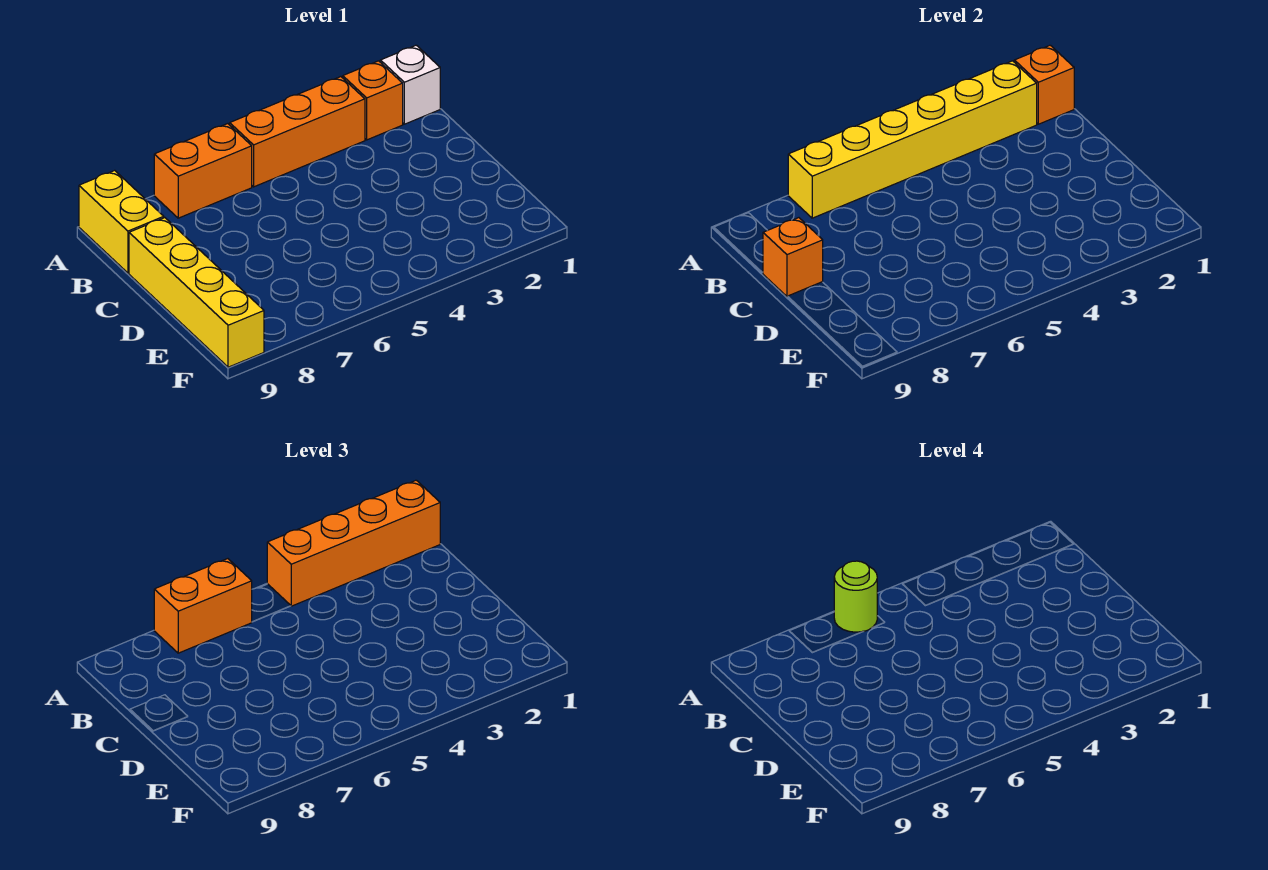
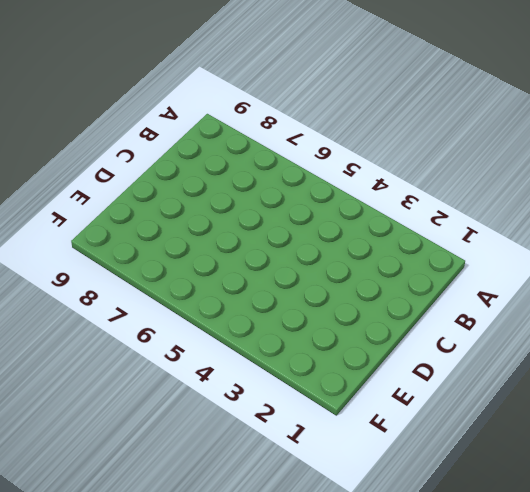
none -> white 1x1 brick [380,45,440,124]
none -> orange 1x1 brick [343,61,403,140]
none -> orange 1x3 brick [230,77,365,187]

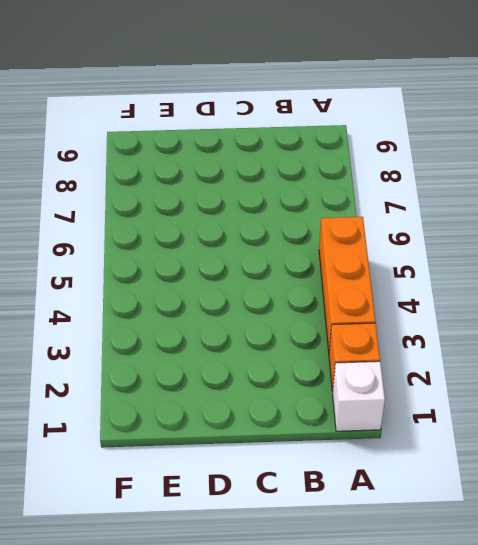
none -> orange 1x2 brick [154,124,252,218]
none -> yellow 1x2 brick [79,170,164,273]
none -> yellow 1x4 brick [129,218,264,367]

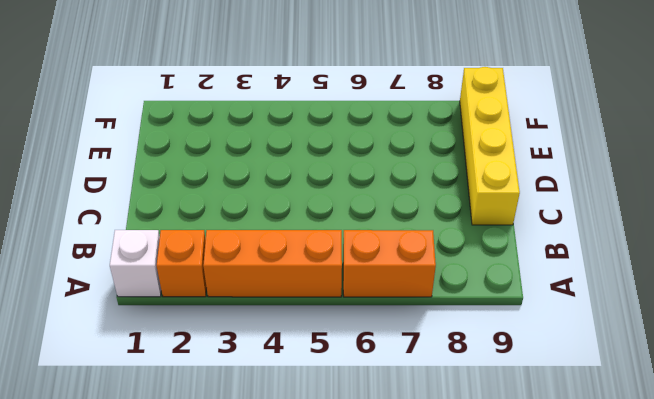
none -> yellow 1x2 brick [79,170,164,273]
none -> orange 1x1 brick [1014,45,1074,124]
none -> yellow 1x6 brick [788,61,1037,218]

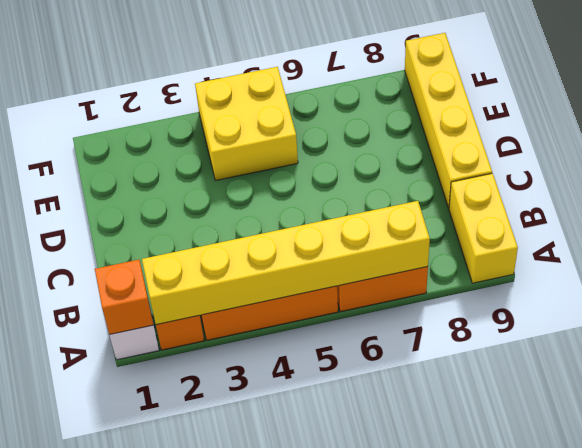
yellow 2x2 brick [195,67,298,180] -> none
none -> orange 1x1 brick [763,218,823,297]
none -> orange 1x4 brick [267,480,440,606]
none -> orange 1x2 brick [154,559,252,653]

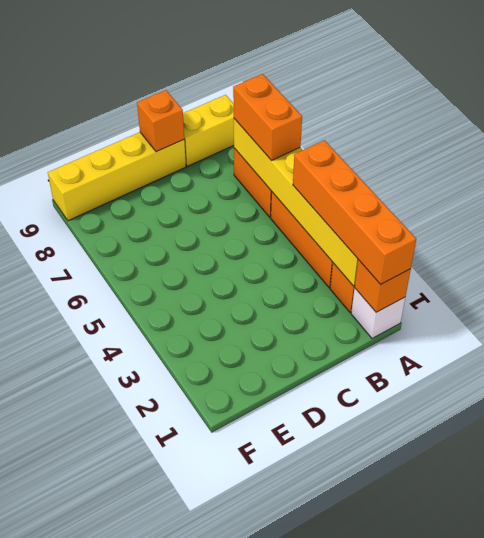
none -> lime 1x1 round brick [834,561,877,632]

